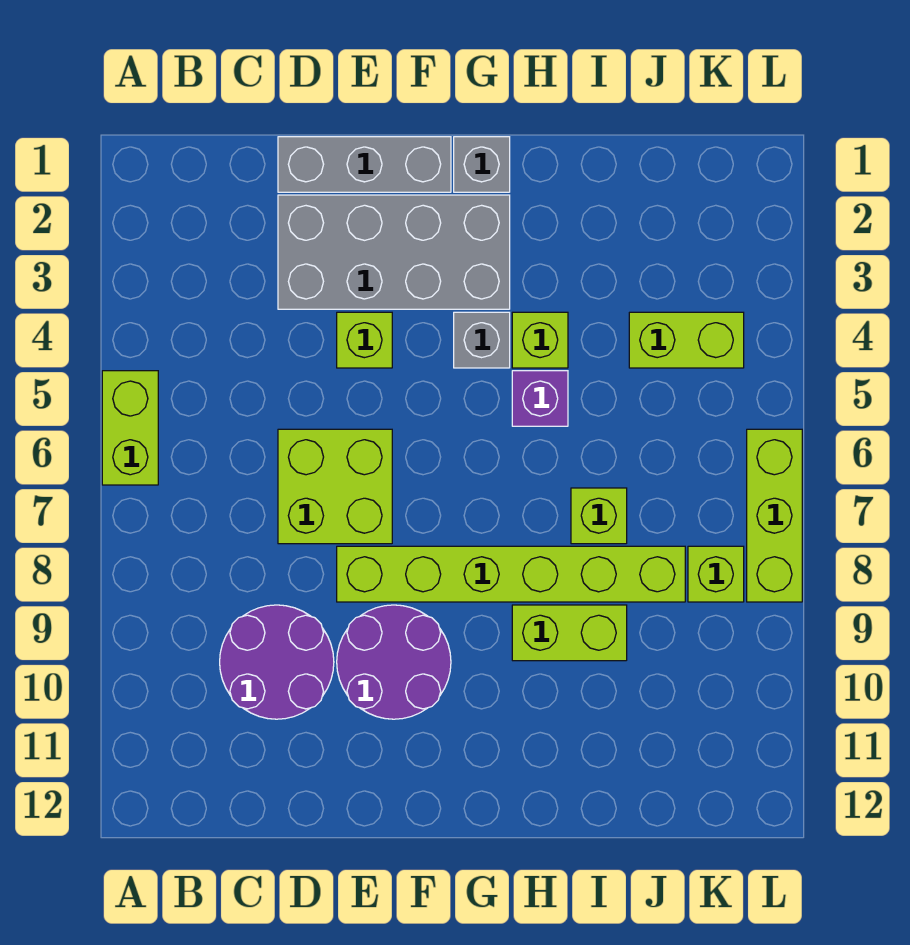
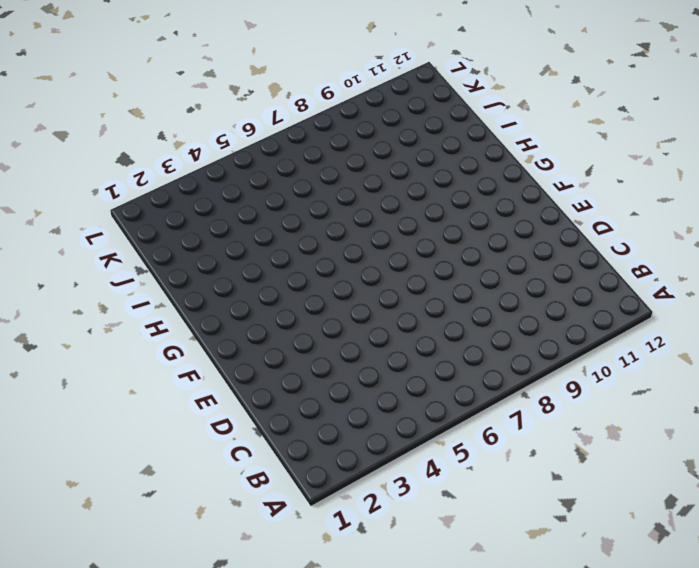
none -> lime 1x2 brick [102,371,158,485]
none -> purple 2x2 round brick [220,605,334,719]
none -> grey 1x3 brick [278,137,451,192]

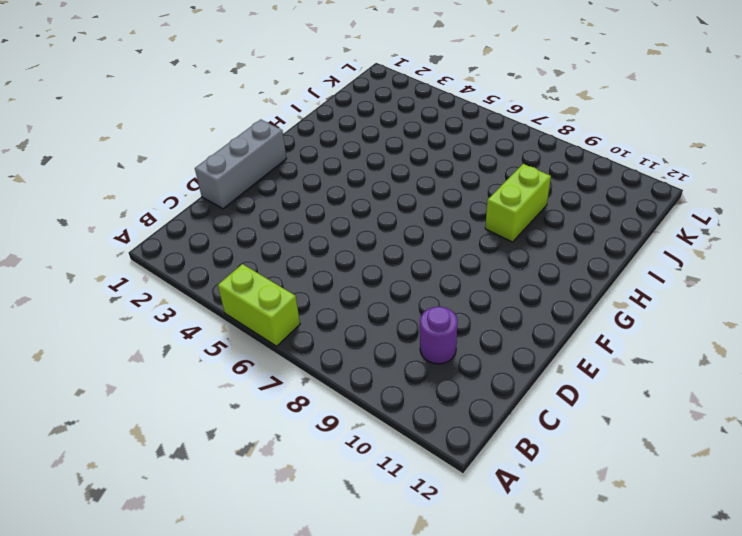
purple 1x1 round brick [420,307,458,364] -> purple 2x2 round brick [220,605,334,719]
none -> grey 2x4 brick [278,195,510,309]
none -> lime 2x2 brick [278,429,392,544]
none -> lime 1x1 brick [337,312,392,368]

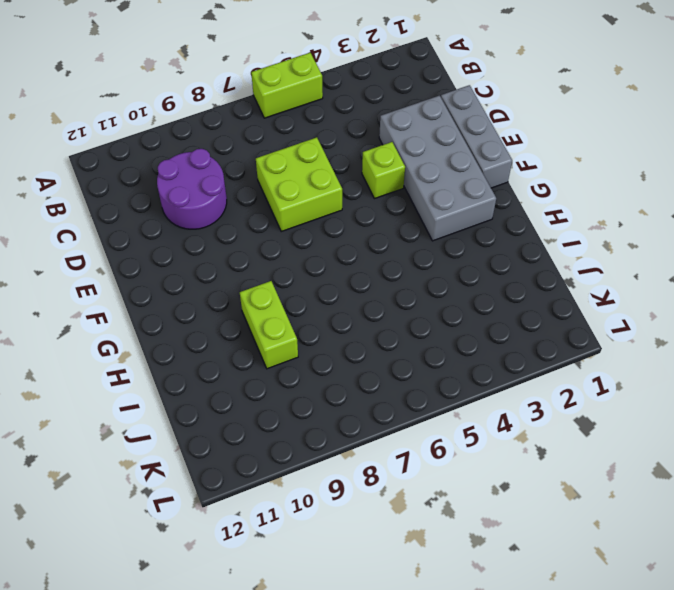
none -> lime 1x6 brick [337,546,685,602]
none -> purple 2x2 round brick [337,605,451,719]
none -> grey 1x1 brick [454,137,510,192]

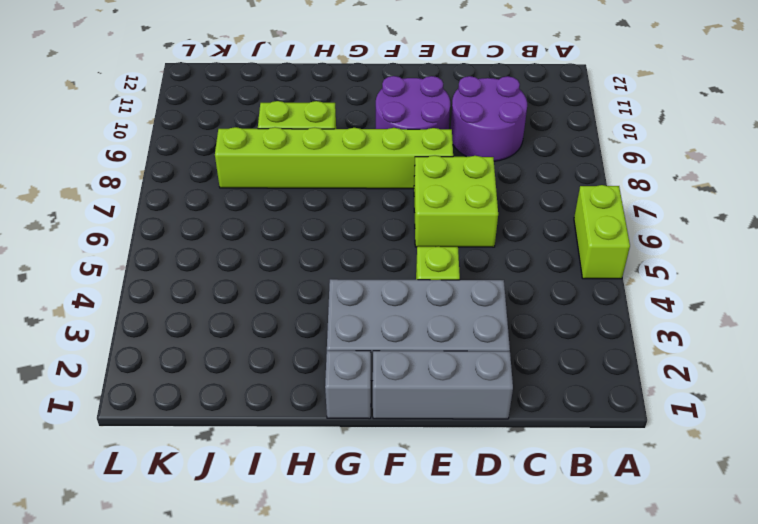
none -> grey 1x1 brick [454,312,510,368]
none -> lime 1x1 brick [512,312,568,368]
none -> purple 1x1 brick [512,371,568,426]

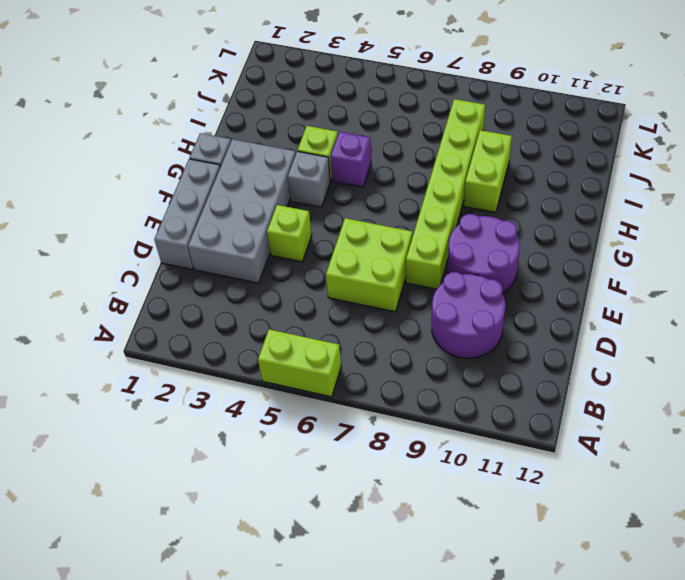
none -> lime 1x1 brick [571,488,627,544]
none -> lime 1x2 brick [629,312,744,368]
none -> lime 1x1 brick [688,546,744,602]

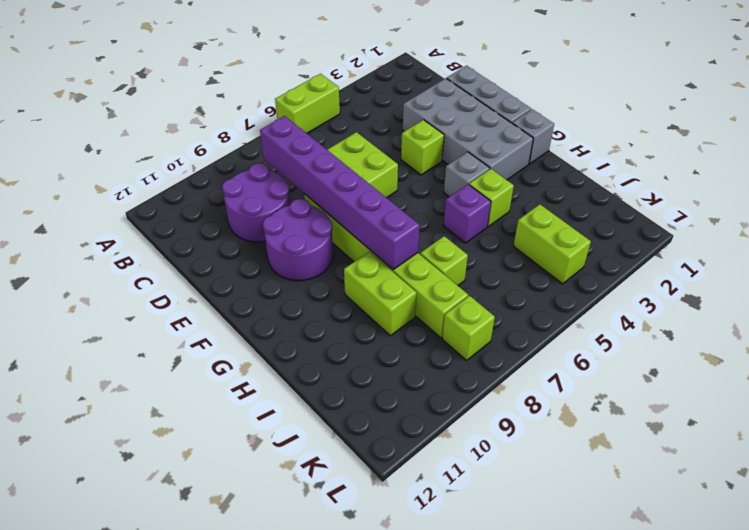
purple 1x6 brick [260,116,420,269] -> none
none -> lime 1x3 brick [747,429,802,602]

